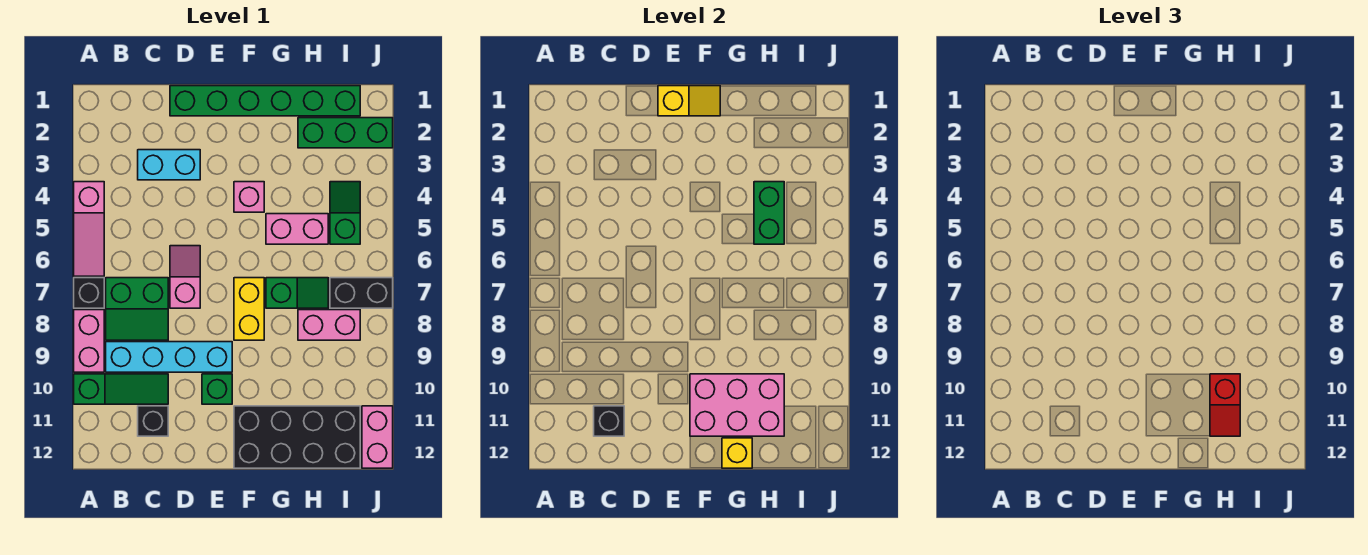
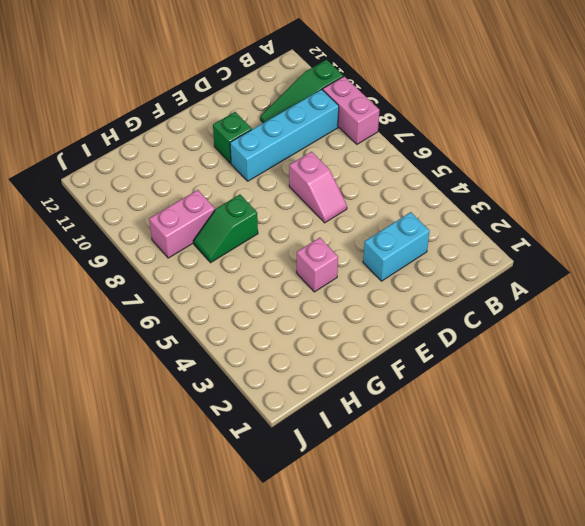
none -> pink 1x3 slope [74,182,104,276]
none -> black 1x1 brick [74,278,104,308]
none -> green 2x2 slope [106,278,168,340]

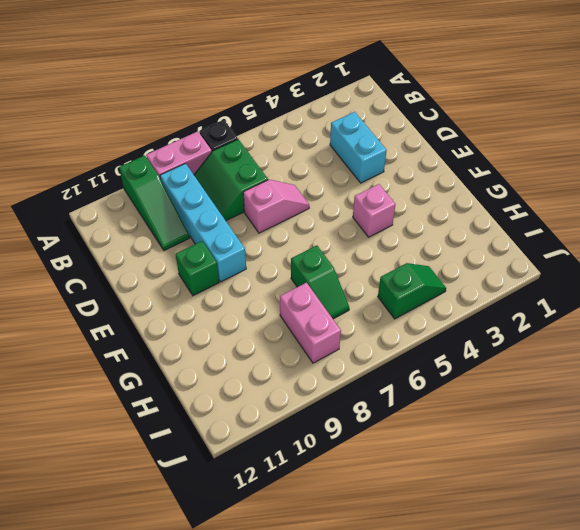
none -> pink 1x3 slope [74,182,104,276]
none -> black 1x1 brick [138,406,168,436]
none -> green 1x6 brick [170,86,360,116]

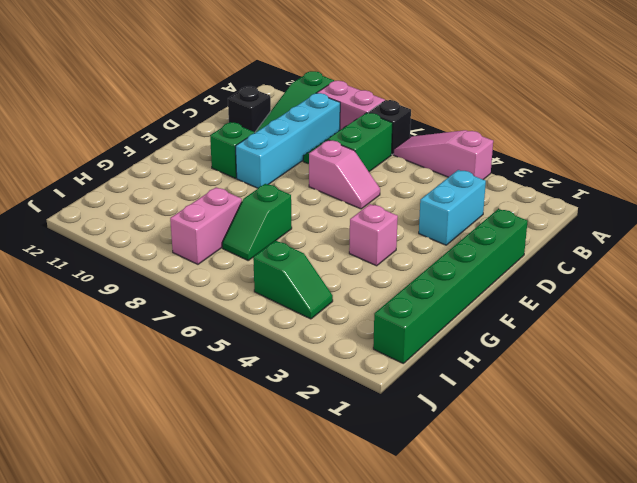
none -> yellow 1x2 brick [234,278,264,340]
none -> black 2x4 brick [234,406,360,468]
none -> pink 1x2 brick [266,214,328,244]

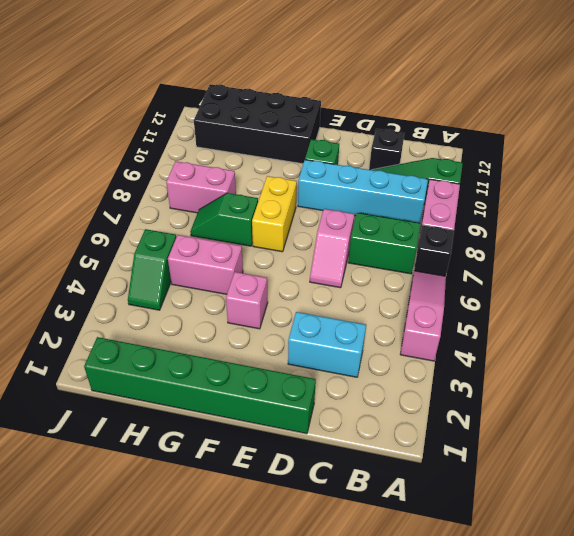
none -> green 1x3 brick [298,118,393,148]
none -> black 1x2 brick [330,278,393,308]
none -> pink 1x2 brick [362,406,393,468]

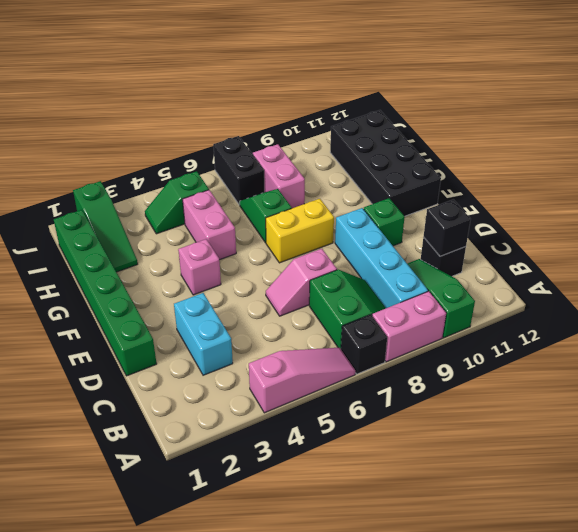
green 1x3 slope [73,181,138,272] -> green 1x3 brick [298,118,393,148]
none -> pink 1x2 brick [362,406,393,468]
none -> yellow 1x2 slope [658,86,720,116]
none -> pink 2x3 brick [690,374,784,436]

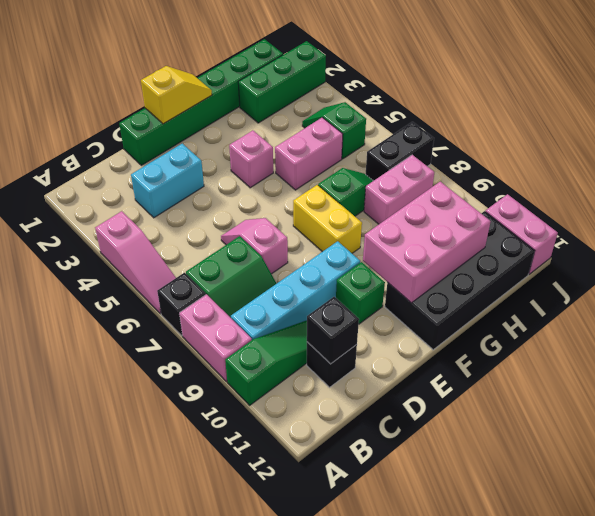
none -> yellow 1x1 brick [722,438,752,468]
none -> green 1x2 brick [754,182,784,244]
none -> red 1x2 slope [1210,374,1240,436]

